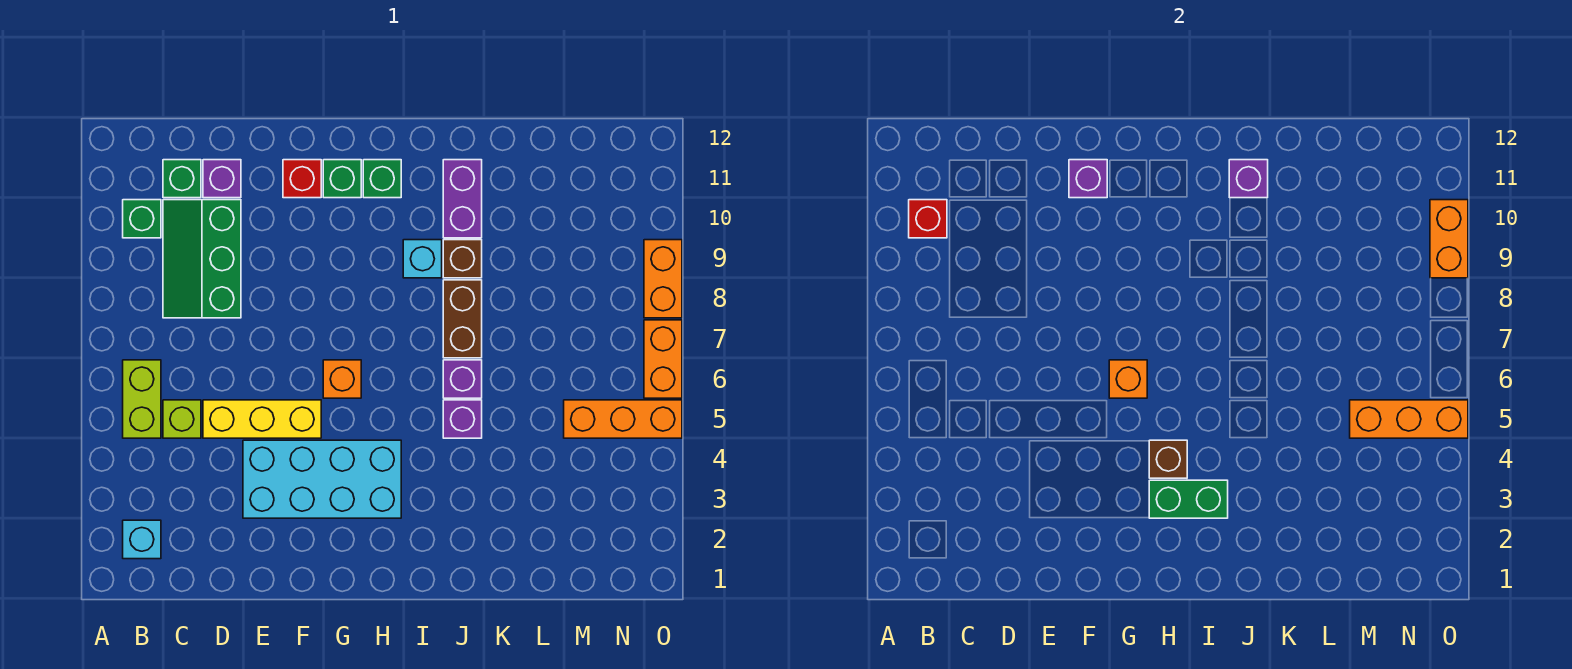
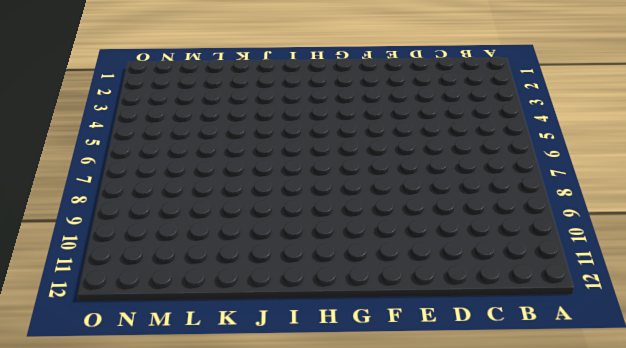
none -> cyan 1x1 brick [123,520,161,559]
none -> lime 1x2 brick [123,360,161,438]
none -> green 1x1 brick [123,200,161,238]
none -> lime 1x1 brick [163,400,201,438]

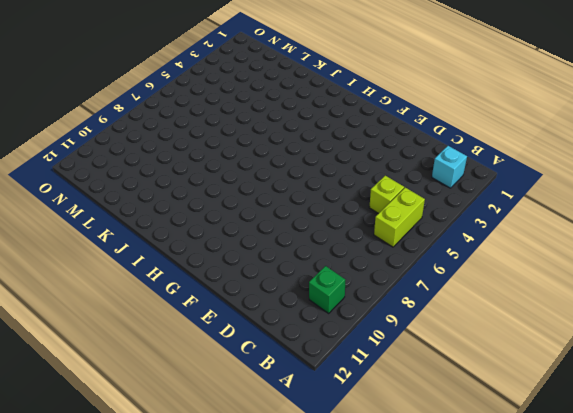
none -> green 2x3 slope [163,200,241,318]
none -> green 1x1 brick [163,160,201,198]
none -> yellow 1x3 brick [203,400,321,438]
none -> purple 1x1 brick [203,160,241,198]

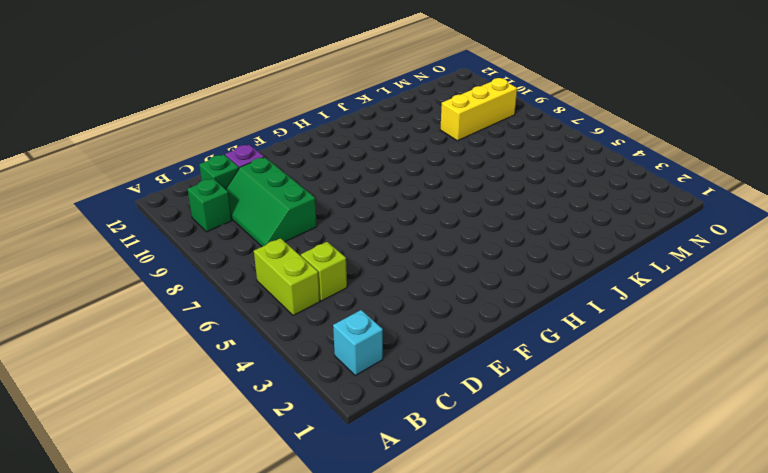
yellow 1x3 brick [440,78,517,141] -> yellow 1x3 brick moved to [203,400,321,438]
none -> cyan 2x4 brick [243,440,401,518]
none -> red 1x1 brick [283,160,321,198]
none -> orange 1x1 brick [323,360,361,398]
none -> green 1x1 brick [323,160,361,198]

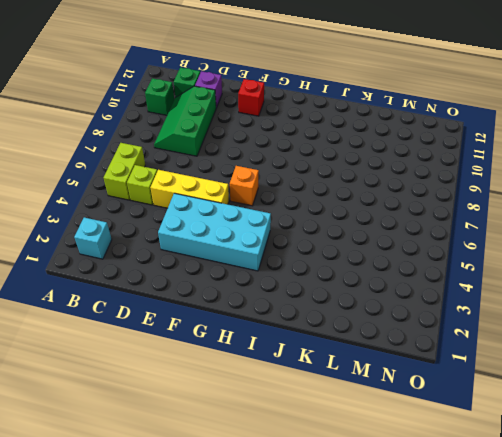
none -> green 1x1 brick [323,160,361,198]
none -> green 1x1 brick [363,160,401,198]
none -> cyan 1x1 brick [403,240,442,278]
none -> purple 1x1 brick [443,400,482,438]

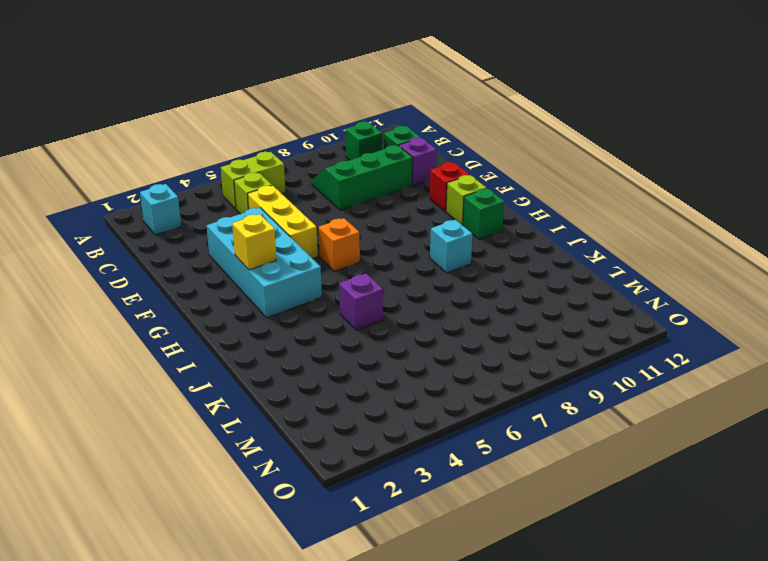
yellow 1x1 brick [232,214,276,270] -> none
lime 1x1 brick [446,175,486,225] -> green 1x1 brick [323,160,361,198]
none -> purple 1x1 brick [443,360,482,398]
none -> brown 1x2 brick [443,280,482,358]
none -> brown 1x1 brick [443,240,482,278]
none -> purple 1x2 brick [443,160,482,238]

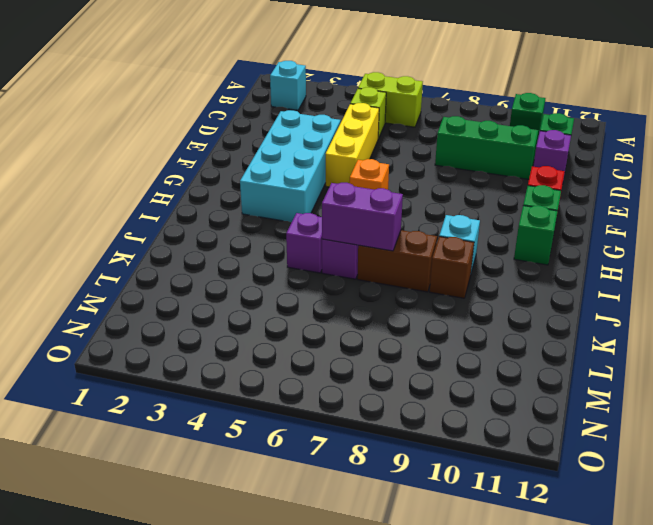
purple 1x2 brick [322,183,403,251] -> purple 1x2 brick moved to [443,160,482,238]
none -> orange 1x3 brick [564,400,682,438]
none -> orange 1x2 brick [644,320,682,398]
none -> orange 1x2 brick [644,240,682,318]
none -> red 1x1 brick [909,200,947,238]

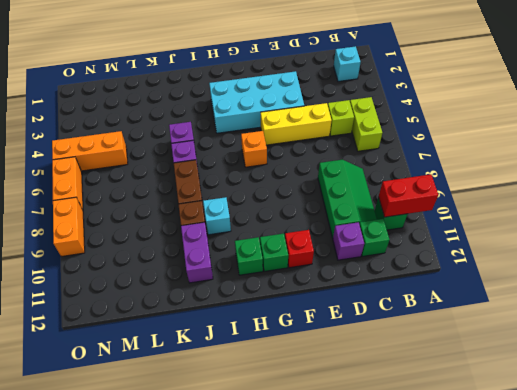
red 1x2 brick [379,174,438,217] -> red 1x1 brick [909,200,947,238]
none -> purple 1x1 brick [1069,160,1107,198]
none -> orange 1x1 brick [1109,360,1147,398]
none -> green 1x2 brick [1149,480,1228,518]
none -> brown 1x1 brick [1149,440,1187,478]

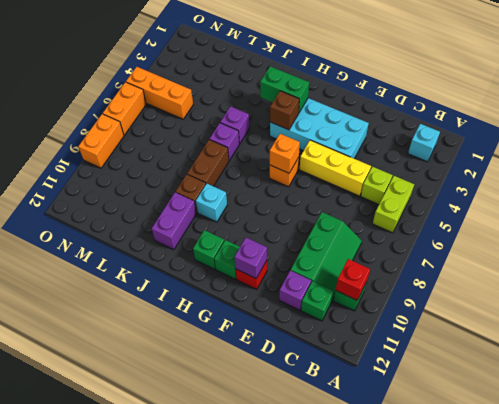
none -> purple 1x1 brick [1229,160,1268,198]
none -> orange 1x3 brick [1350,400,1468,438]
none -> orange 1x2 brick [1430,200,1468,278]

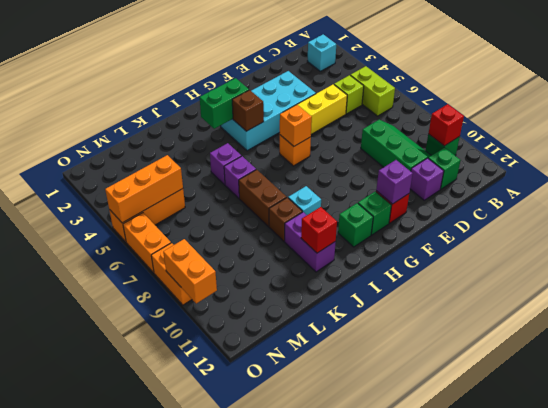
red 1x1 brick [301,207,337,253] -> purple 1x1 brick [1229,160,1268,198]

